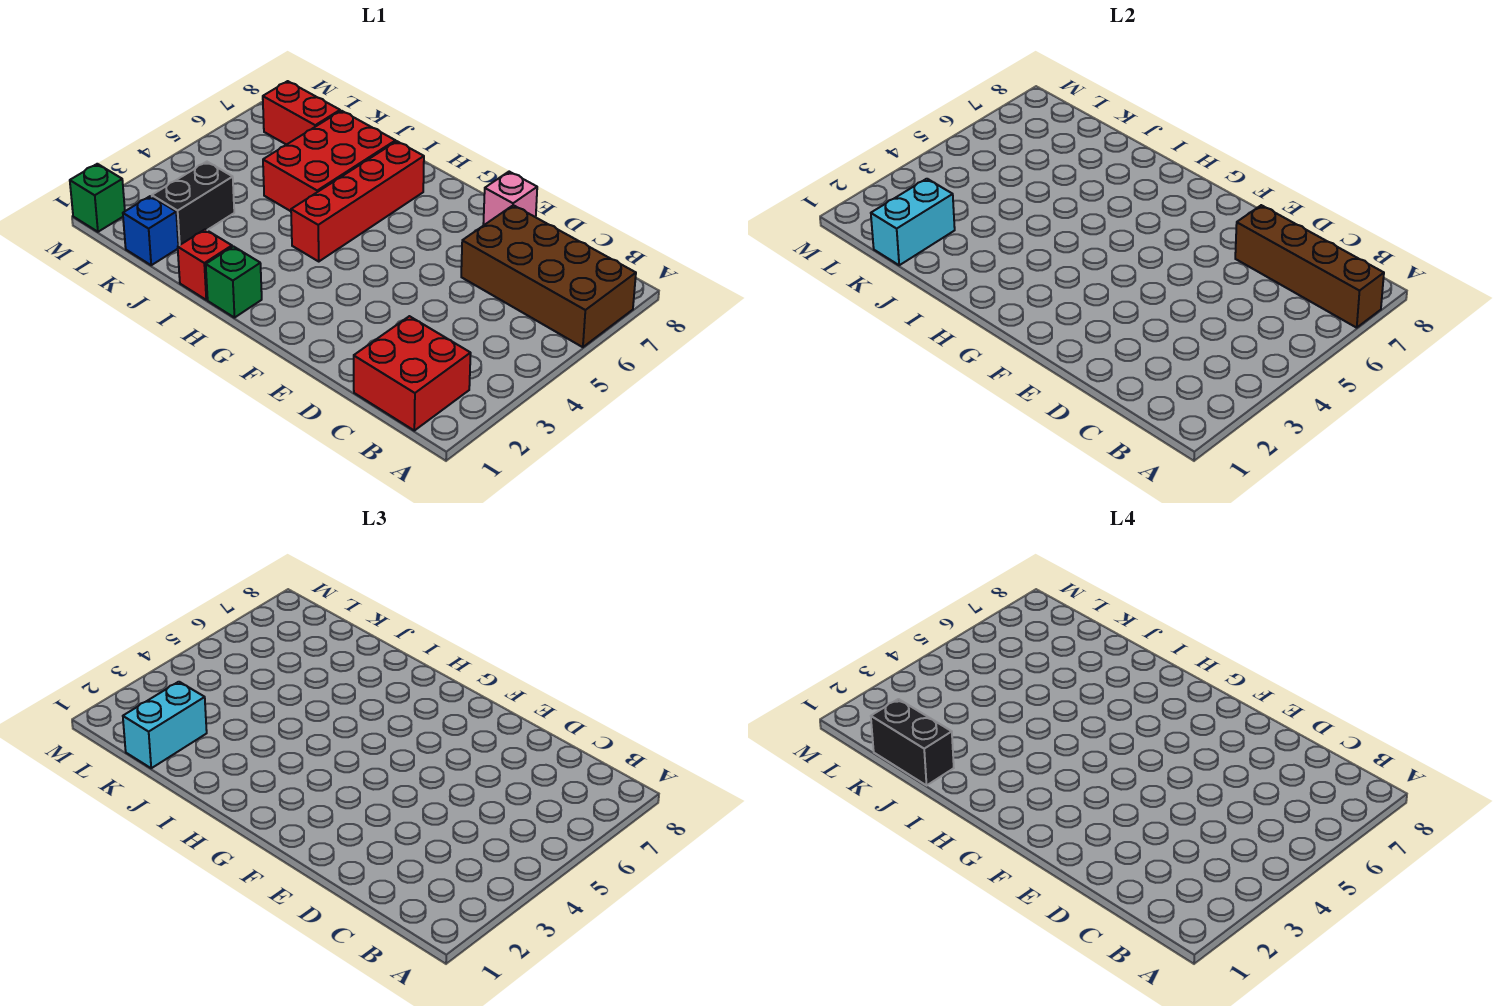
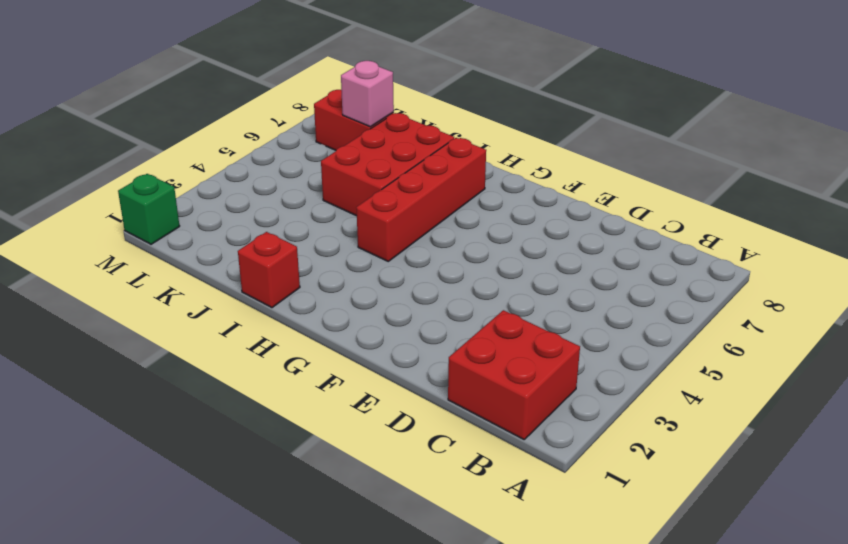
pink 1x1 brick [341,61,394,127] -> pink 1x1 brick moved to [483,172,537,225]
none -> brown 2x4 brick [461,205,636,347]
none -> green 1x1 brick [206,246,262,318]
none -> blue 1x1 brick [123,196,178,265]

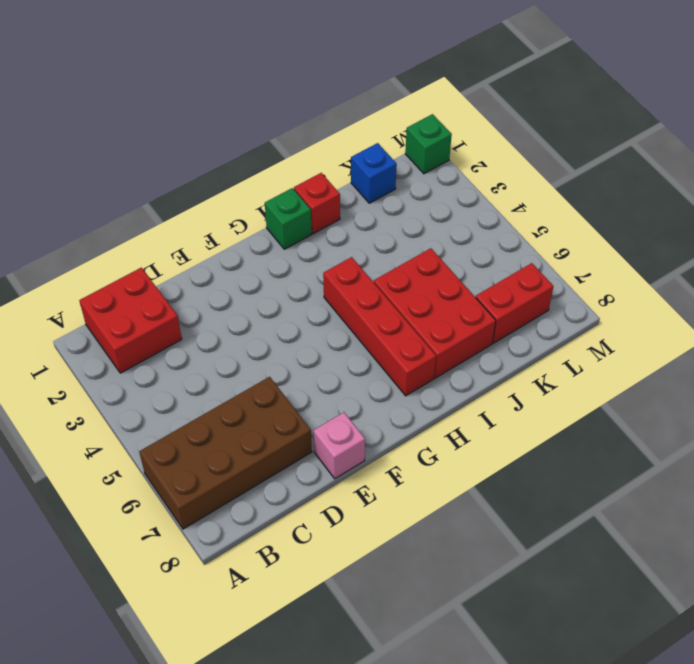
none -> black 1x2 brick [152,162,234,246]
none -> brown 1x4 brick [1235,205,1384,328]
none -> cyan 1x2 brick [871,179,955,265]

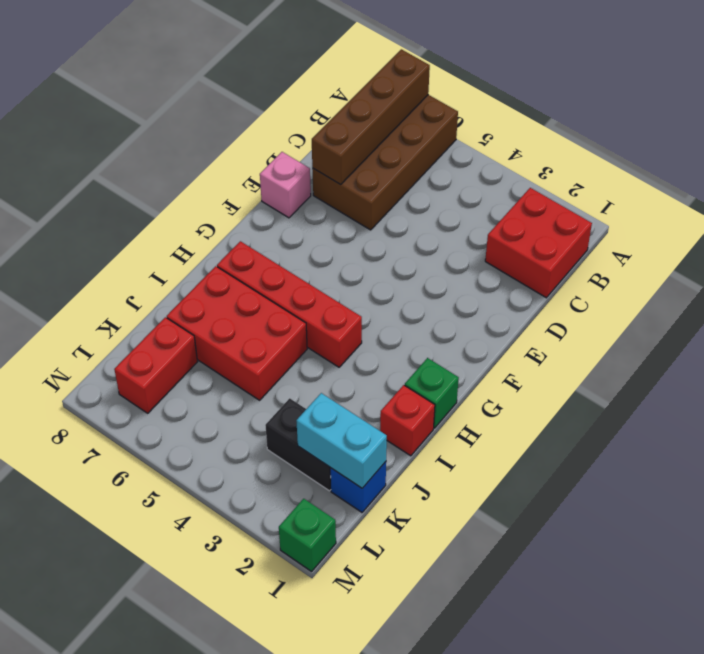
none -> cyan 1x2 brick [123,682,207,768]
none -> black 1x2 brick [871,699,954,785]

